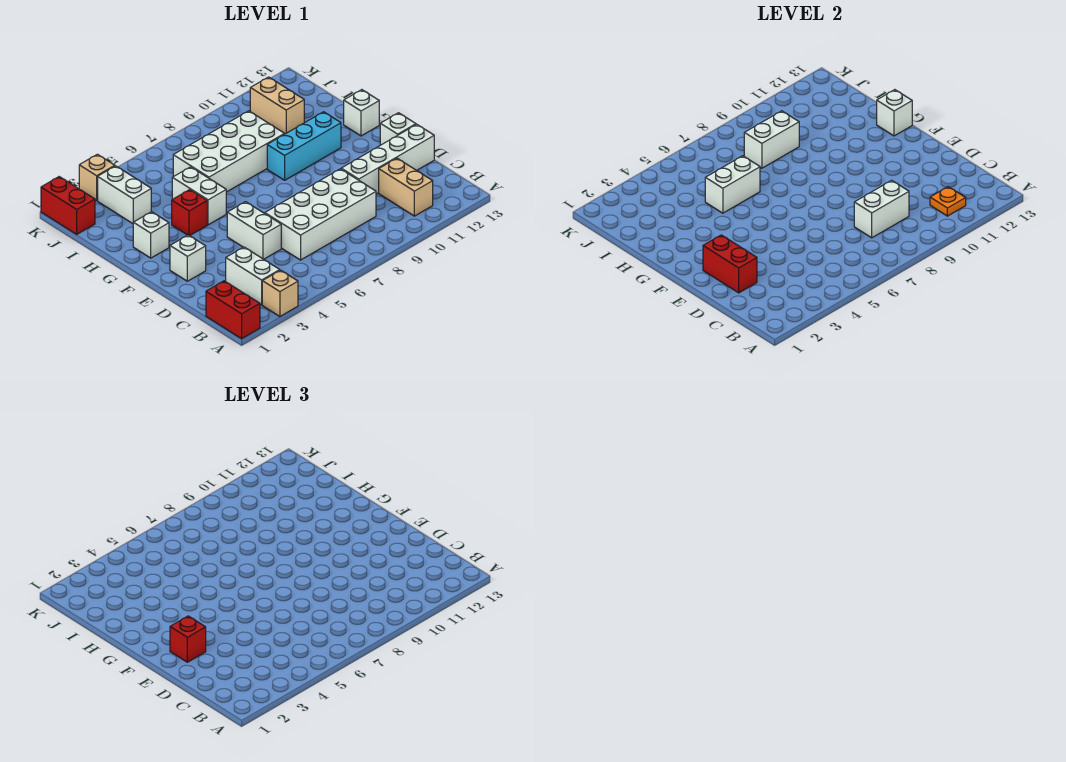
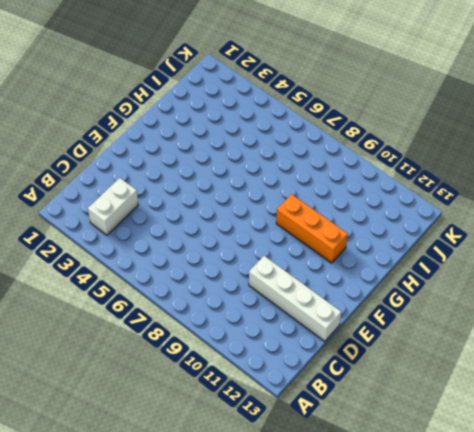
orange 1x3 brick [276,194,348,263] -> cyan 1x3 brick [267,112,341,180]
none -> red 1x2 brick [206,281,260,339]
none -> tan 1x1 brick [262,270,298,316]
none -> tan 1x2 brick [379,158,433,216]

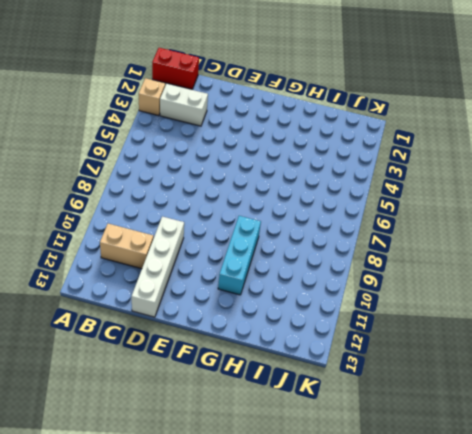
none -> white 2x4 brick [265,169,376,260]
none -> white 1x2 brick [227,202,281,259]
none -> white 1x1 brick [170,235,206,281]

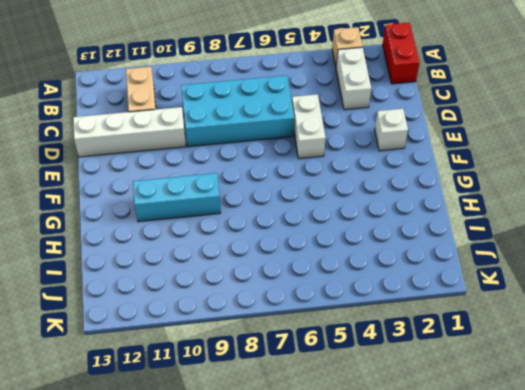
cyan 2x4 brick [181,75,294,147] -> white 2x4 brick [265,169,376,260]
none -> white 1x1 brick [380,113,416,145]
none -> white 1x1 brick [133,212,169,258]
none -> red 1x1 brick [172,190,207,236]

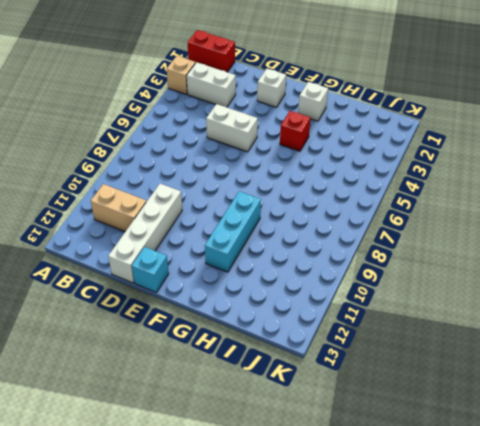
cyan 1x1 brick [132,247,169,293] -> white 1x1 brick [380,113,416,145]
none -> white 2x4 brick [265,169,376,260]
none -> white 1x2 brick [172,167,226,225]
none -> white 1x1 brick [344,90,379,136]

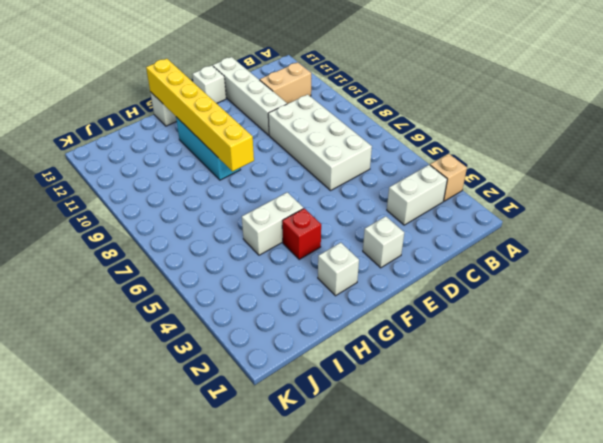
yellow 1x6 brick [146,59,254,171] -> white 1x1 brick [877,90,912,136]
none -> red 1x2 brick [206,281,260,339]
none -> white 1x2 brick [227,202,281,259]
none -> white 2x4 brick [173,111,284,192]

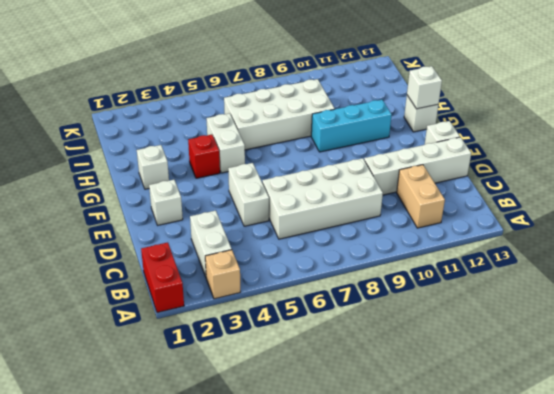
none -> white 1x2 brick [98,166,151,224]
none -> tan 1x2 brick [250,77,304,134]
none -> red 1x2 brick [41,177,95,234]

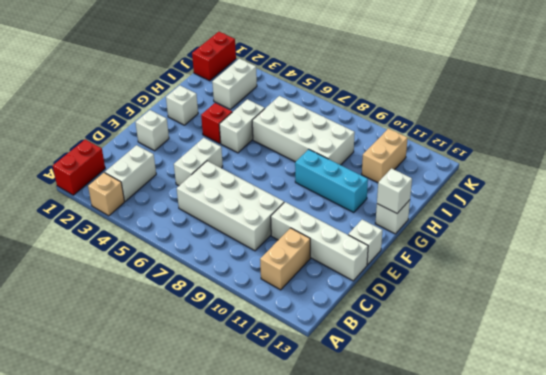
none -> tan 1x1 brick [79,154,115,201]
none -> orange 1x1 plate [930,187,966,216]
none -> white 1x2 brick [854,180,909,238]

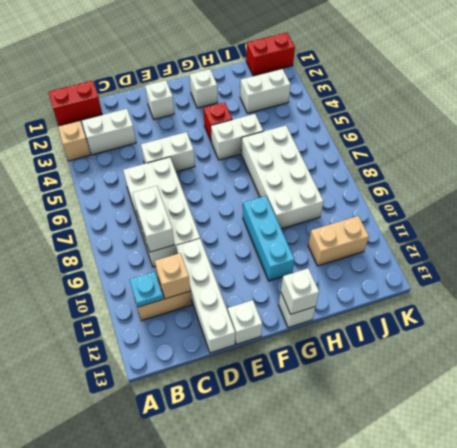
cyan 1x1 plate [130,272,163,307] -> orange 1x1 plate [930,187,966,216]
tan 1x1 brick [155,253,190,299] -> tan 1x1 brick moved to [79,154,115,201]
none -> red 1x2 brick [703,235,757,293]
none -> white 1x2 brick [705,156,760,213]
none -> white 1x2 brick [744,111,799,168]

